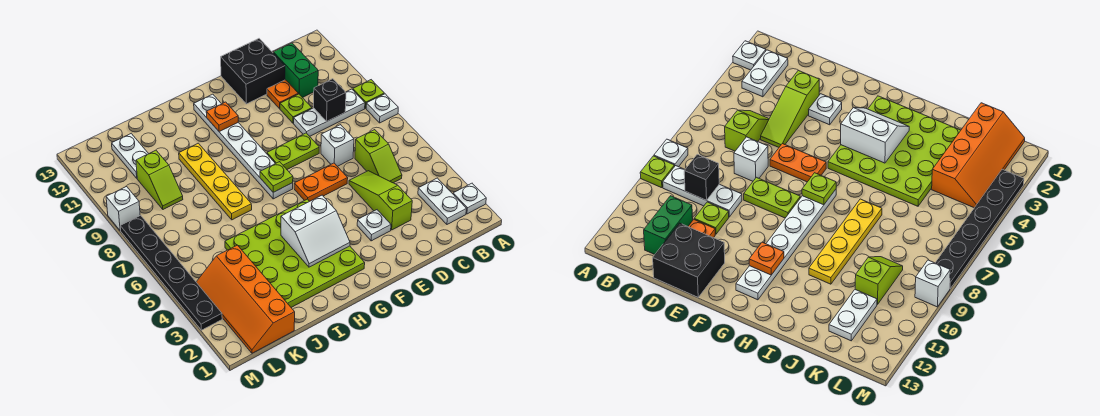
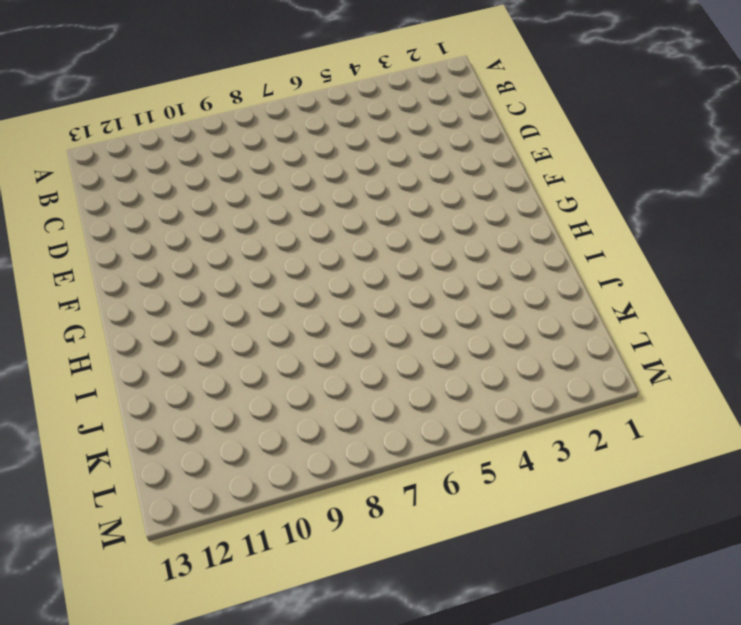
none -> white 1x1 plate [453,183,486,214]
none -> white 1x1 plate [366,94,398,123]
none -> lime 1x1 plate [353,80,384,108]

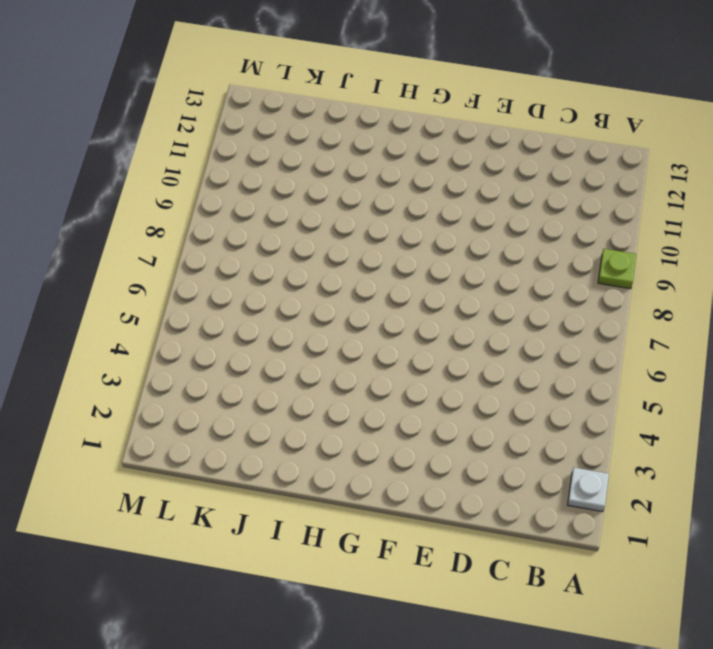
none -> white 1x1 plate [366,94,398,123]
none -> white 1x2 plate [418,178,466,224]
none -> white 1x3 plate [294,89,365,136]

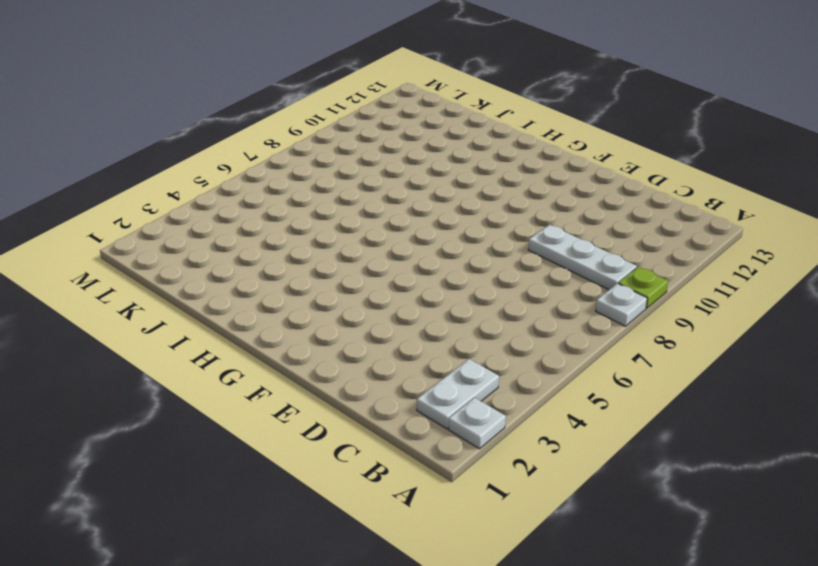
none -> lime 1x2 slope [355,130,402,183]
none -> green 1x2 brick [273,43,318,98]
none -> lime 1x3 slope [349,171,412,230]

